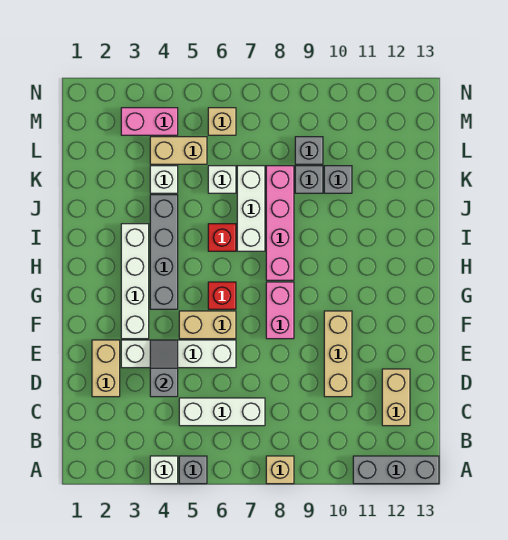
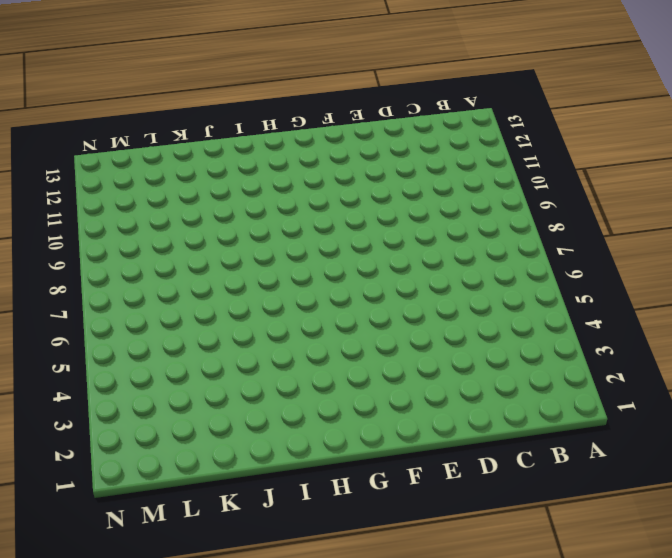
none -> white 1x1 brick [150,456,178,484]
none -> grey 1x1 brick [179,456,207,484]
none -> tan 1x1 brick [266,456,294,484]

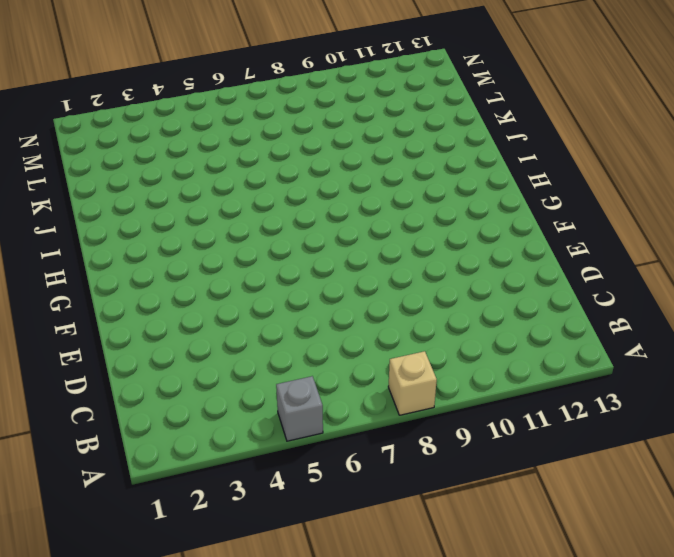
none -> white 1x1 brick [150,456,178,484]
none -> grey 1x3 brick [353,456,439,484]
none -> white 1x3 brick [179,398,265,426]

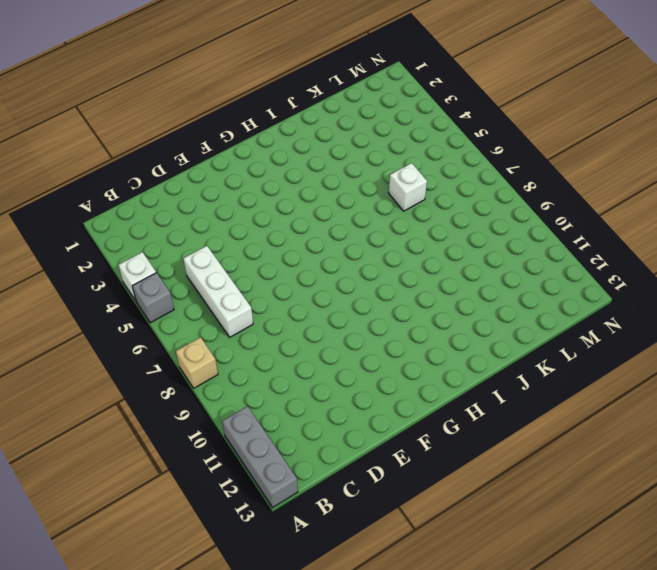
none -> tan 1x2 brick [382,369,410,426]
none -> tan 1x2 brick [92,340,120,397]
none -> tan 1x3 brick [324,311,352,397]

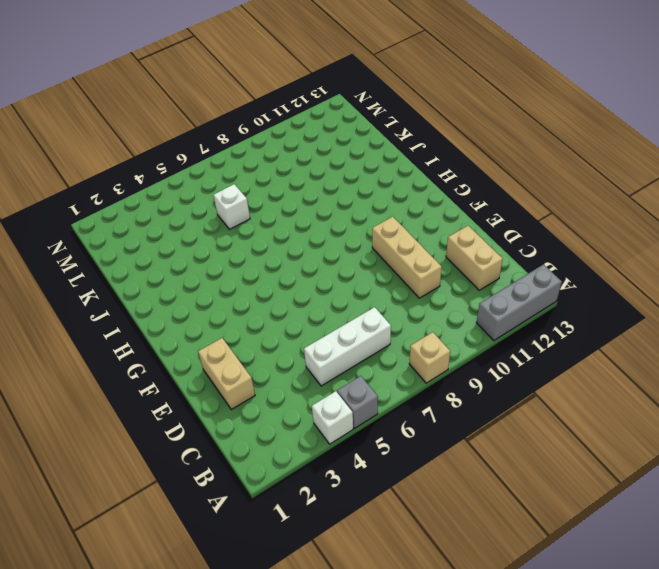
none -> white 1x4 brick [121,340,236,368]
none -> white 1x4 brick [121,224,149,339]
none -> tan 1x2 brick [179,311,236,339]

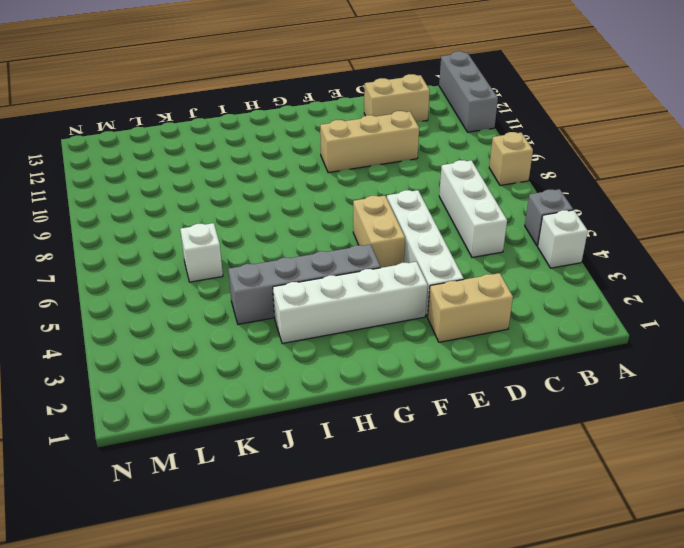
none -> pink 1x2 brick [266,282,294,339]
none -> red 1x1 brick [208,282,236,309]
none -> pink 1x4 brick [266,166,294,280]

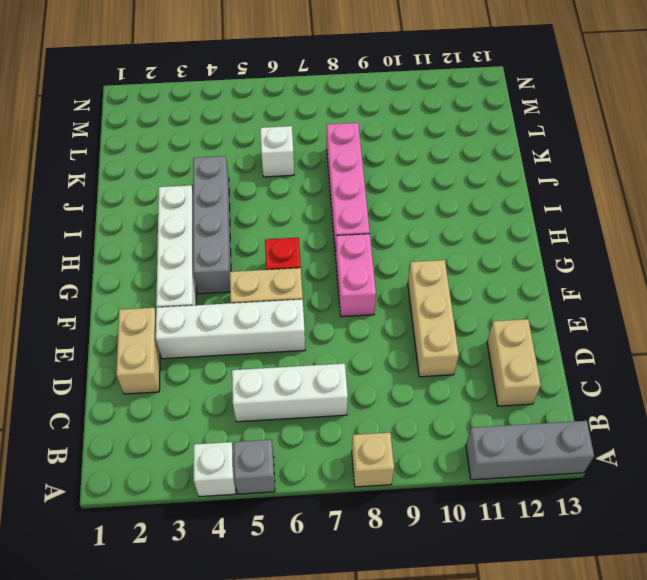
none -> red 1x1 brick [208,224,236,251]
none -> white 1x3 brick [237,166,265,251]
none -> white 1x1 brick [150,166,178,193]

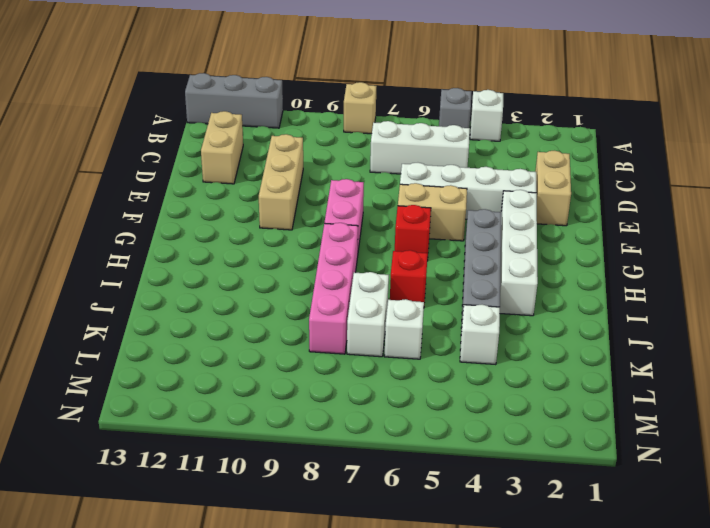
white 1x2 brick [347,272,389,357] -> white 1x3 brick [237,166,265,251]
none -> grey 1x1 brick [295,166,323,193]
none -> grey 1x1 brick [324,166,352,193]
none -> tan 1x2 brick [150,137,207,164]

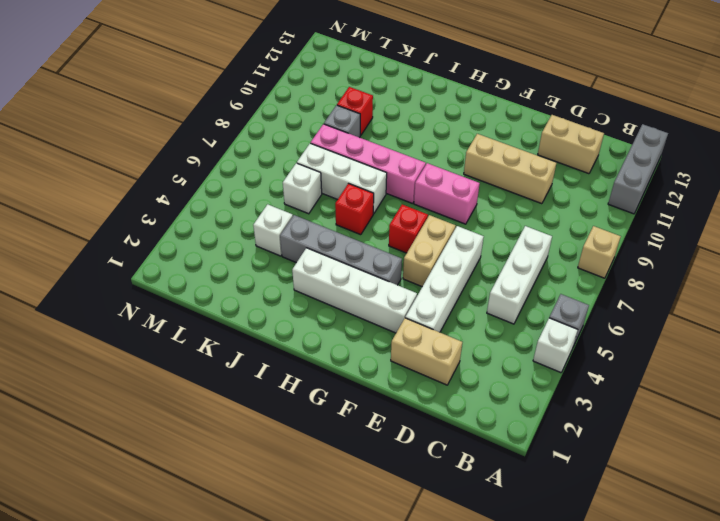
red 1x1 brick [337,87,373,135] -> grey 1x1 brick [324,166,352,193]
none -> tan 1x2 brick [150,137,207,164]
none -> grey 1x1 brick [295,137,323,164]
none -> pink 1x2 brick [121,108,178,135]

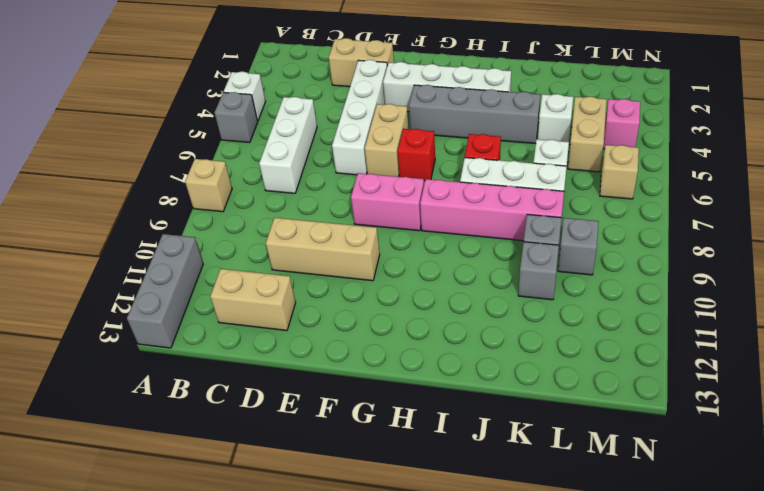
pink 1x1 brick [603,99,640,149] -> pink 1x2 brick [121,108,178,135]
none -> grey 1x2 slope [150,340,178,397]

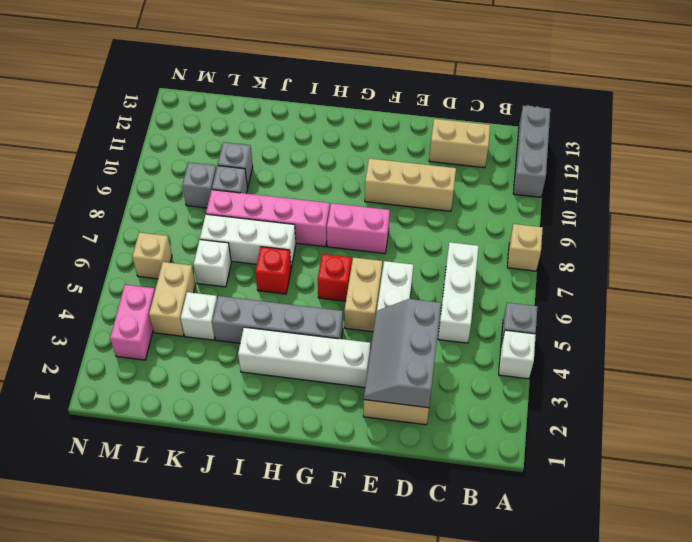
grey 2x3 slope [364,299,441,408] -> grey 1x2 slope [150,340,178,397]

